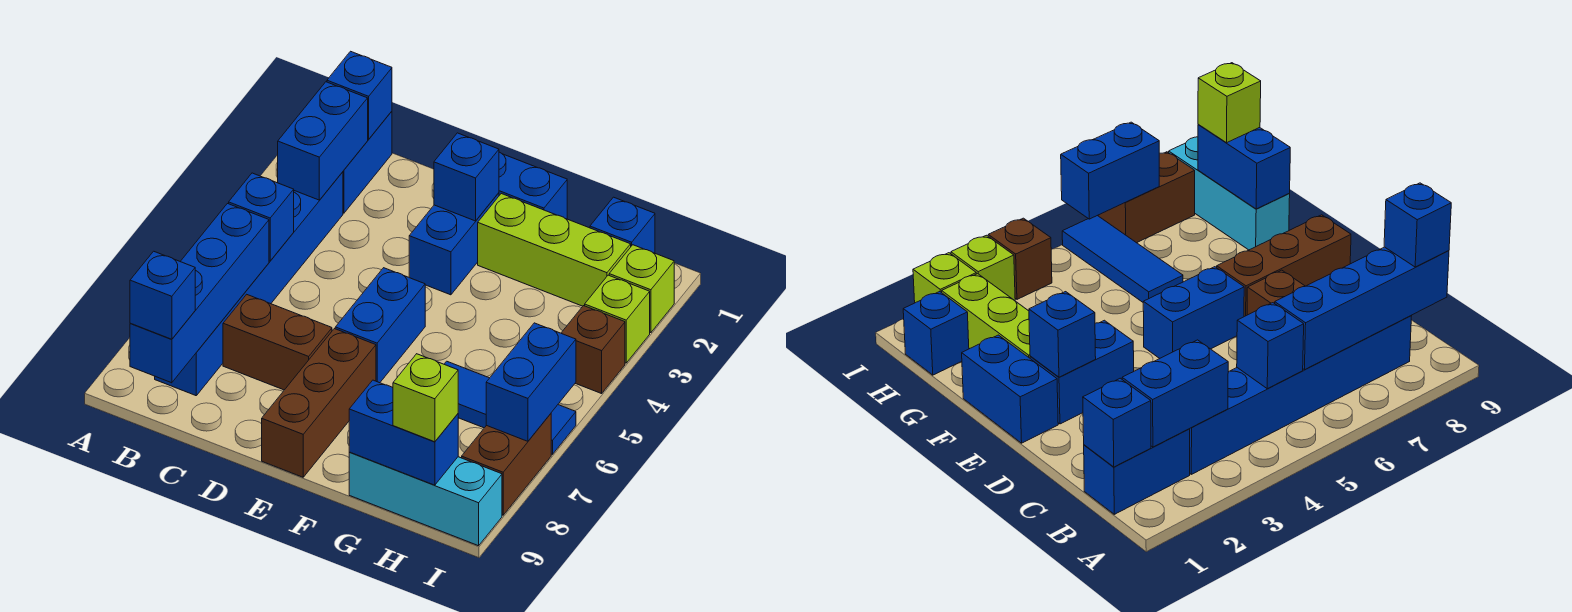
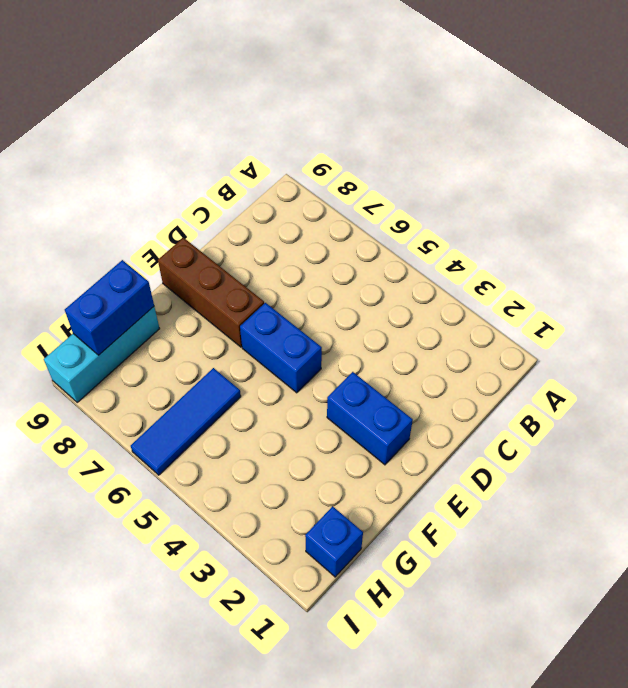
none -> blue 1x2 brick [343,111,392,213]
none -> blue 1x6 brick [155,172,343,396]
none -> brown 1x2 brick [223,294,332,390]

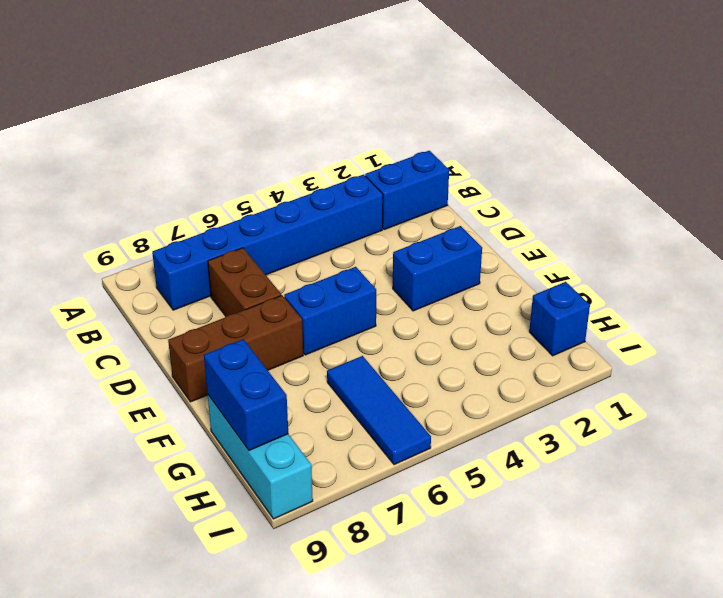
none -> blue 1x2 brick [499,152,567,219]
none -> lime 1x3 brick [478,194,631,306]
none -> lime 1x1 brick [609,245,674,333]

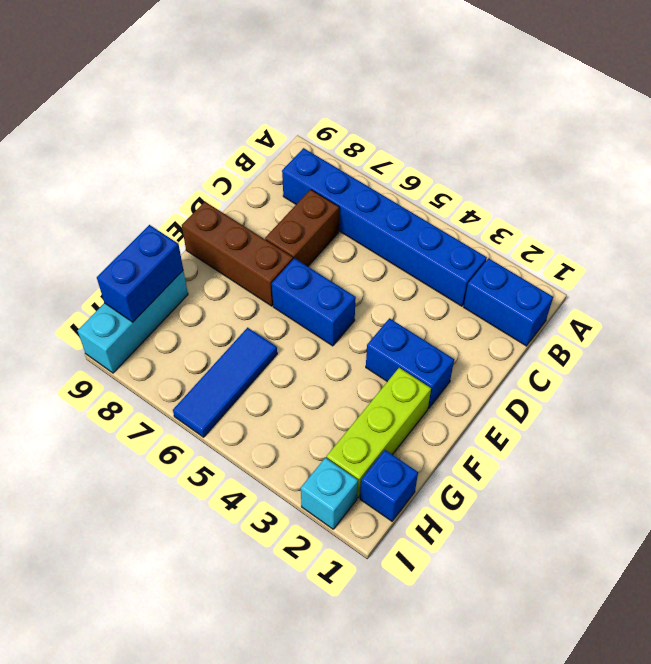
cyan 1x1 brick [301,458,358,529] -> lime 1x1 brick [609,245,674,333]
none -> blue 1x2 brick [499,152,567,219]
none -> lime 1x1 brick [585,275,650,363]
none -> brown 1x1 brick [561,306,625,394]

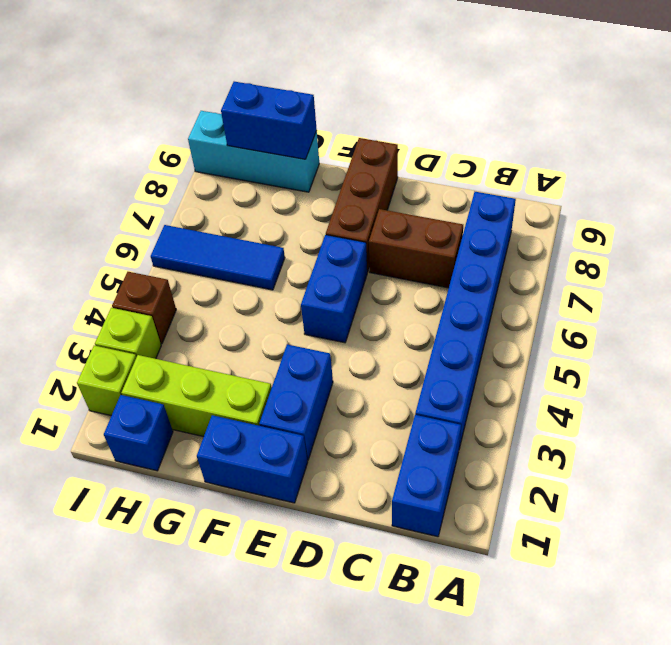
none -> brown 1x2 brick [462,414,551,515]
none -> blue 1x1 brick [327,51,392,139]
none -> blue 1x2 brick [278,82,368,200]

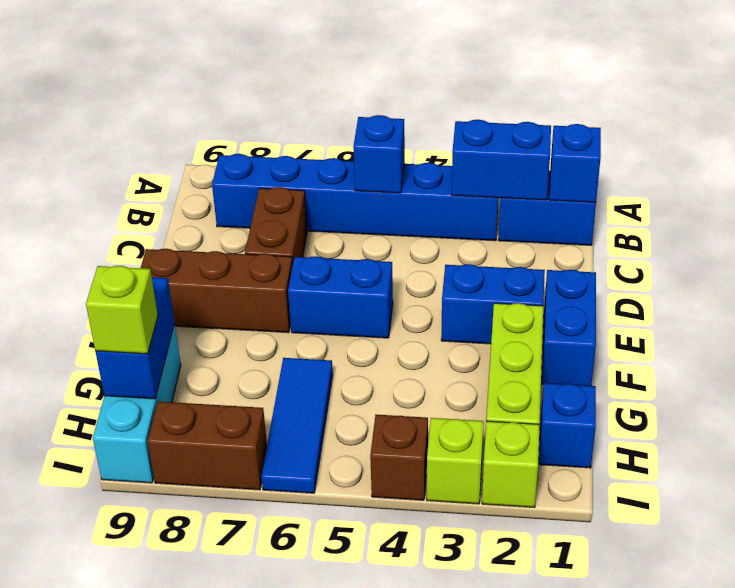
none -> blue 1x4 brick [130,204,269,383]
none -> blue 1x1 brick [434,133,499,221]
none -> blue 1x2 brick [486,323,576,441]

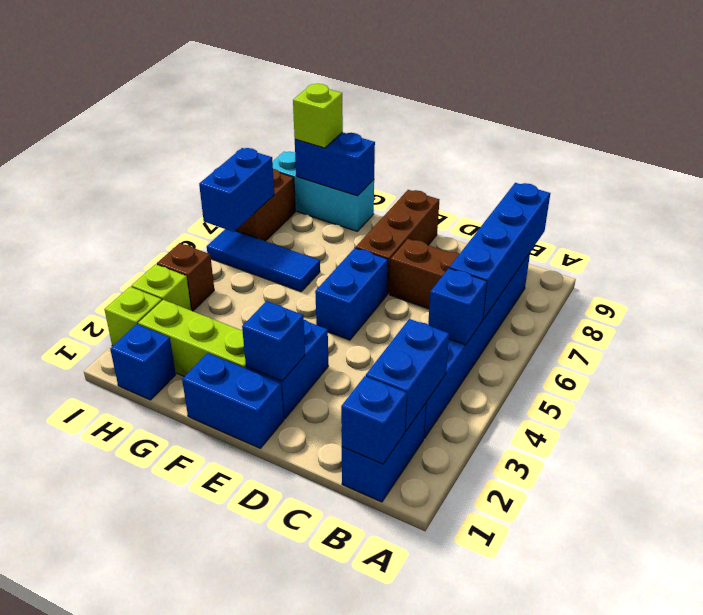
none -> blue 1x1 brick [130,251,195,339]

